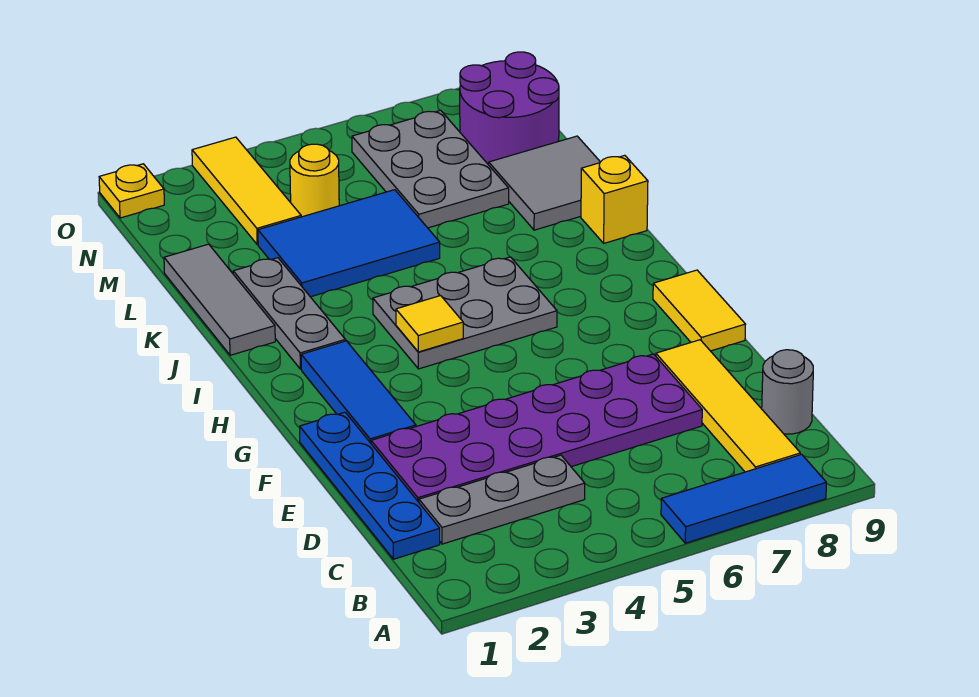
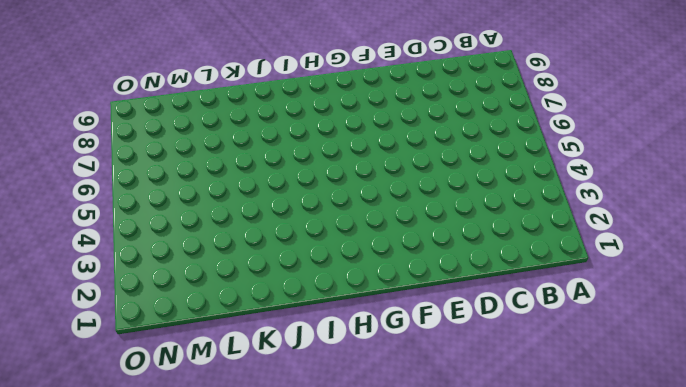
none -> blue 1x3 tile [661,454,826,543]
none -> yellow 1x4 tile [656,340,800,472]
none -> blue 1x4 plate [300,412,440,559]

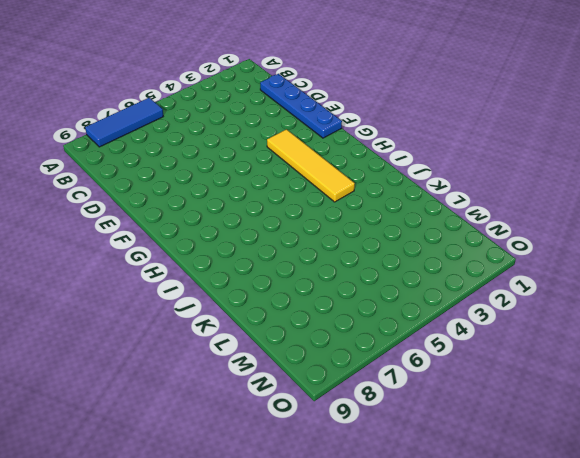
yellow 1x4 tile [267,129,355,202] -> yellow 1x4 tile moved to [656,340,800,472]
none -> grey 1x3 plate [419,455,585,544]
none -> grey 1x1 round brick [762,350,813,434]
none -> purple 2x6 plate [371,354,702,502]

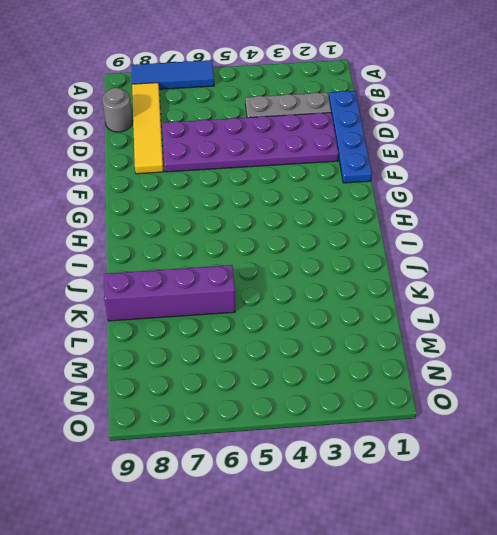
purple 1x4 brick [104,265,235,321] -> grey 2x2 tile [489,136,600,230]
none -> blue 1x3 tile [301,341,416,443]
none -> yellow 1x2 tile [653,270,746,351]
none -> grey 2x3 plate [373,257,557,369]

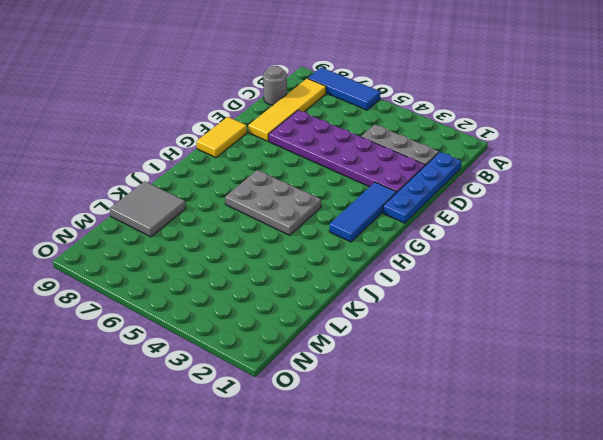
none -> grey 1x3 plate [233,258,345,369]
none -> grey 1x3 tile [164,244,275,355]
none -> yellow 1x1 brick [581,155,648,243]

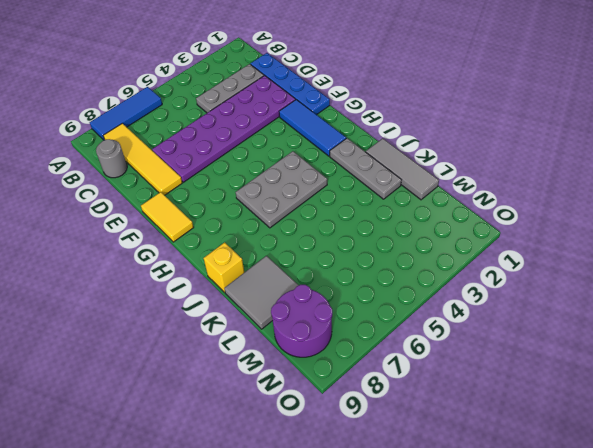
none -> blue 2x3 tile [258,190,440,297]
none -> grey 2x3 plate [352,110,509,228]
none -> yellow 1x3 tile [192,137,301,244]

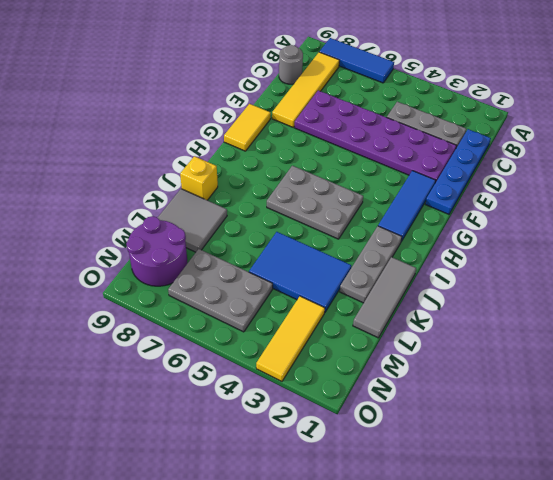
grey 2x3 plate [168,249,273,332] -> grey 2x3 plate turned to [352,110,509,228]
none -> yellow 1x1 round brick [290,144,339,217]
none -> yellow 1x1 plate [99,164,164,218]
none -> yellow 1x1 tile [396,296,463,352]

